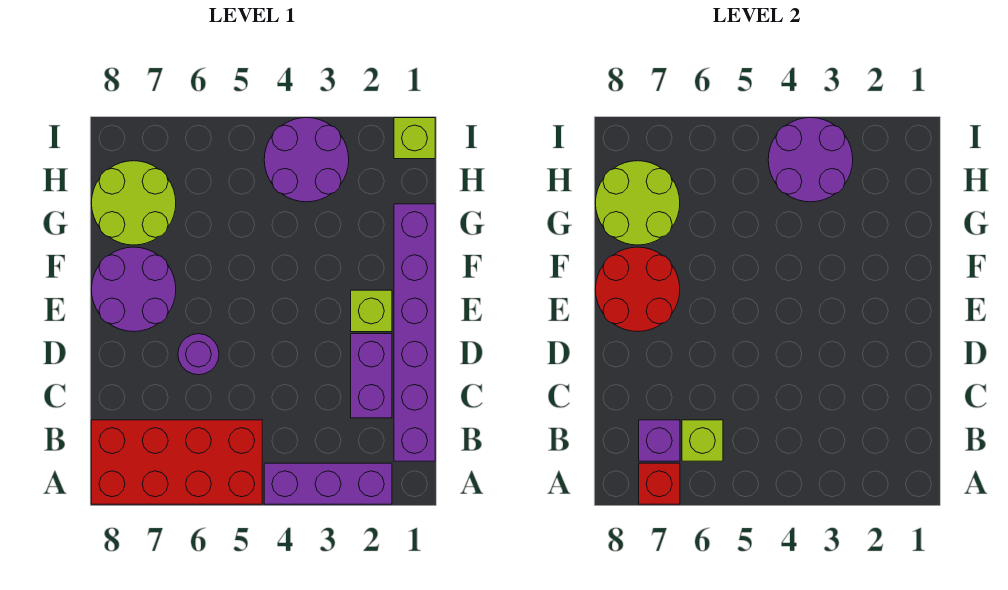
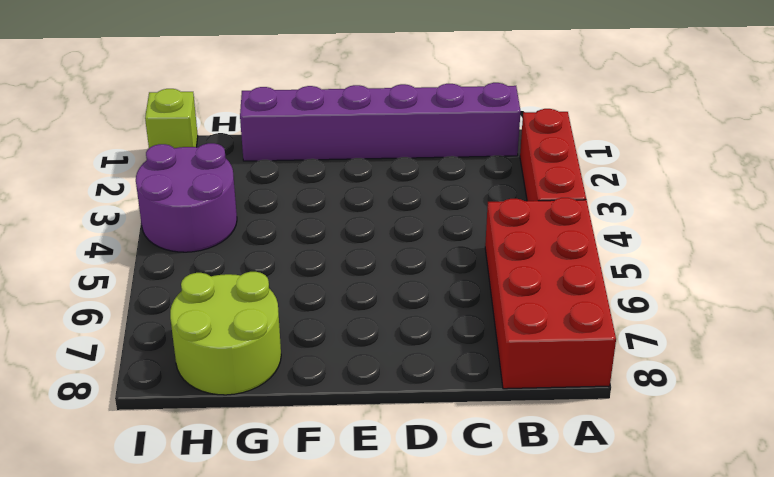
red 1x3 brick [520,109,586,201] -> purple 1x3 brick [264,463,392,504]
none -> purple 1x2 brick [351,334,392,418]
none -> purple 1x1 round brick [178,334,219,375]
none -> lime 1x1 brick [351,290,392,332]

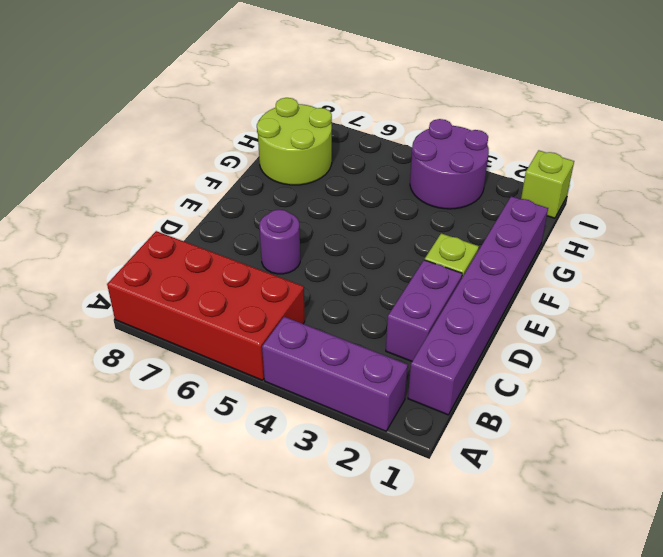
none -> purple 2x2 round brick [91,247,176,332]
none -> red 1x1 brick [639,463,680,504]
none -> lime 1x1 brick [682,420,723,461]

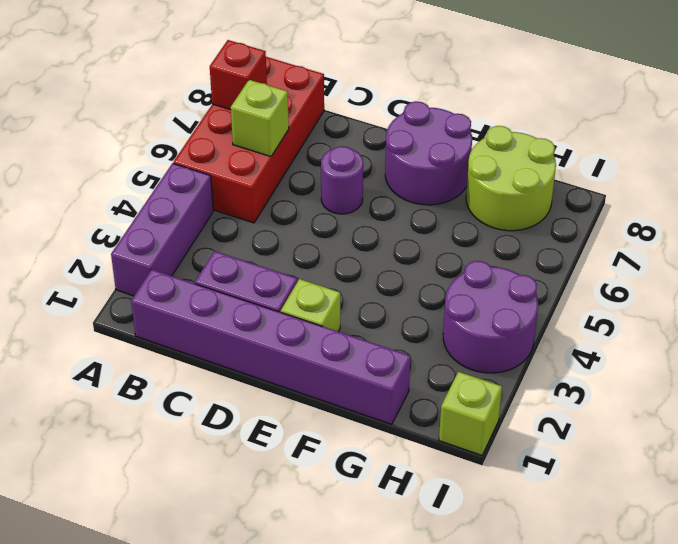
none -> purple 1x1 brick [639,420,680,461]
none -> red 2x2 round brick [595,247,680,332]
none -> lime 2x2 round brick [596,161,680,245]

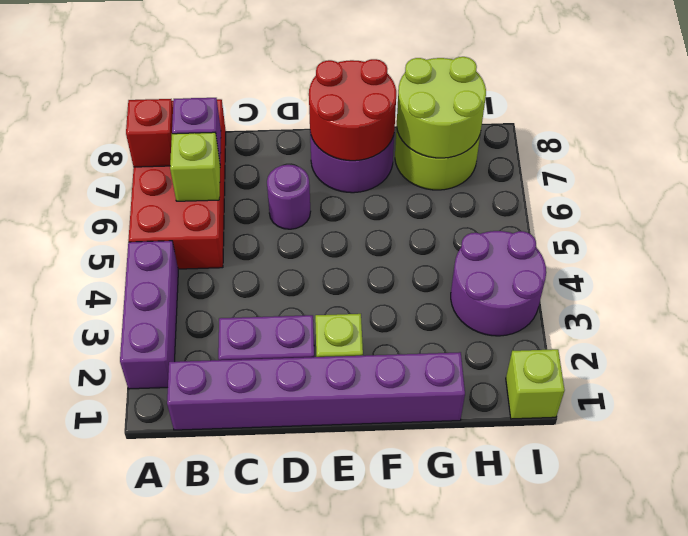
none -> purple 2x2 round brick [768,118,853,202]

